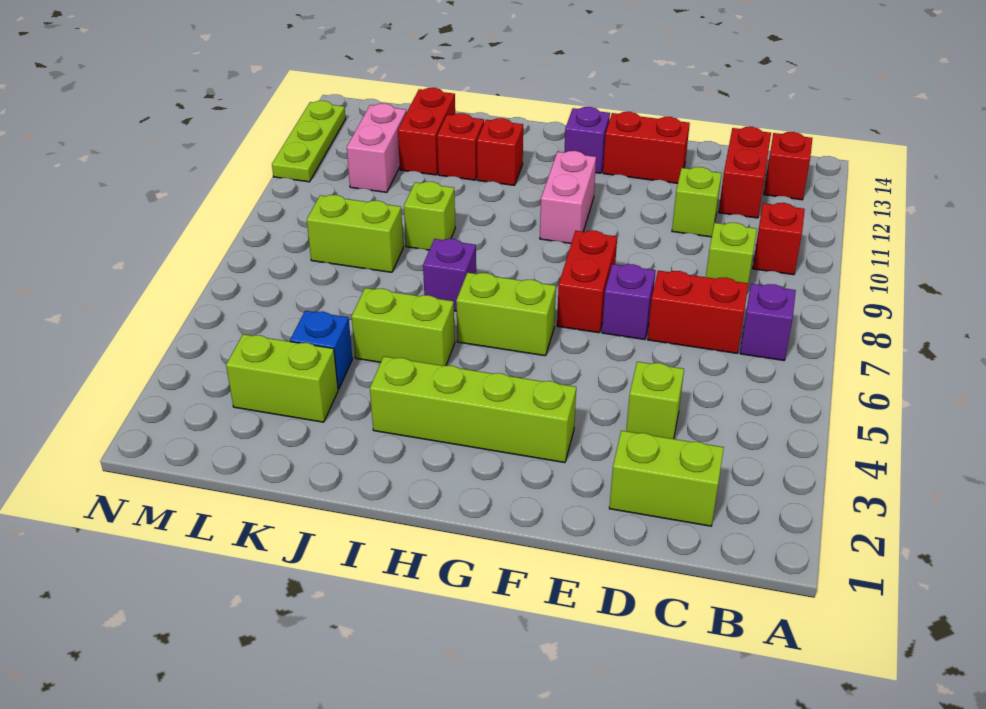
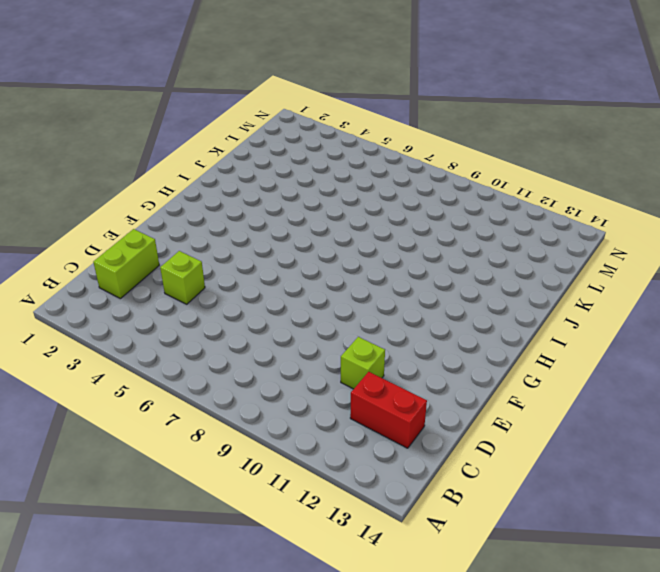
none -> purple 1x1 brick [740,284,796,361]
none -> red 1x1 brick [753,203,805,275]
none -> red 1x1 brick [764,132,812,200]

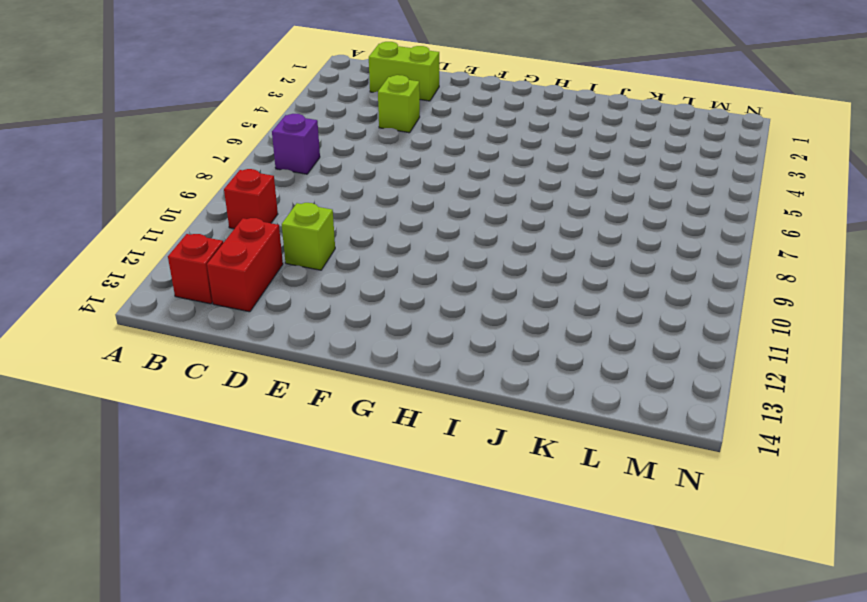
none -> red 1x2 brick [647,271,748,353]
none -> lime 1x1 brick [706,223,757,283]
none -> purple 1x1 brick [602,264,656,340]

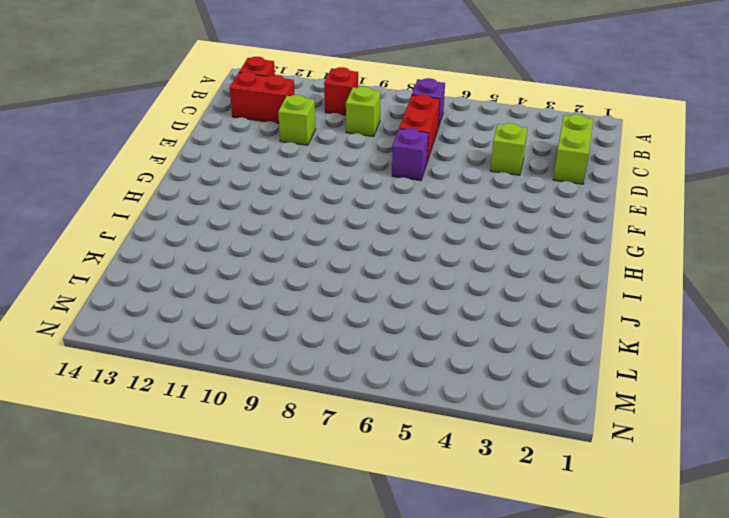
none -> red 1x2 brick [603,112,690,183]
none -> lime 1x4 brick [370,356,576,463]
none -> red 1x2 brick [557,231,617,333]

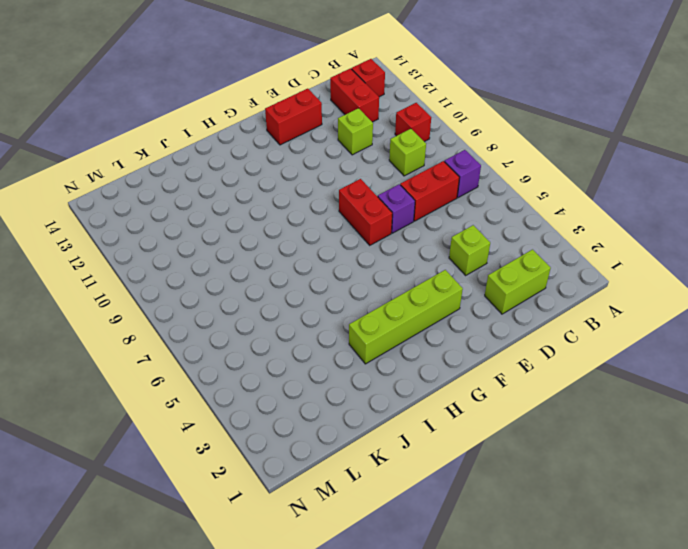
none -> lime 1x2 brick [456,273,556,356]
none -> pink 1x2 brick [540,151,596,243]
none -> purple 1x1 brick [564,107,610,173]

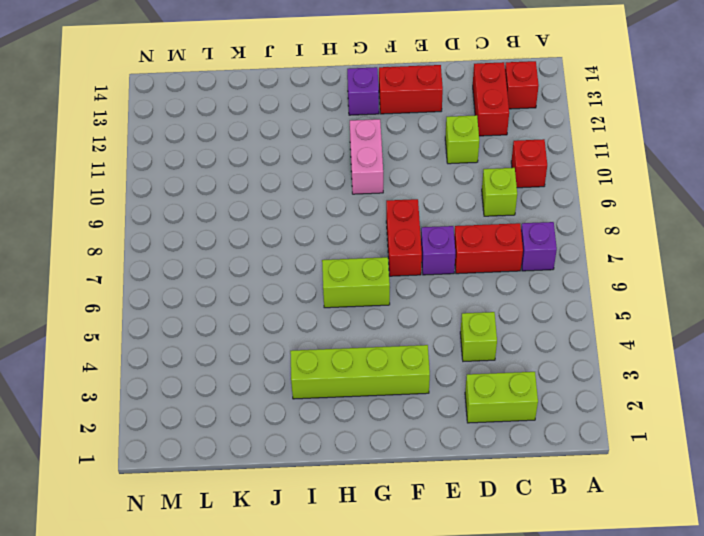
none -> lime 1x2 brick [352,288,455,366]
none -> purple 1x1 brick [423,239,476,311]
none -> red 1x1 brick [477,118,523,185]

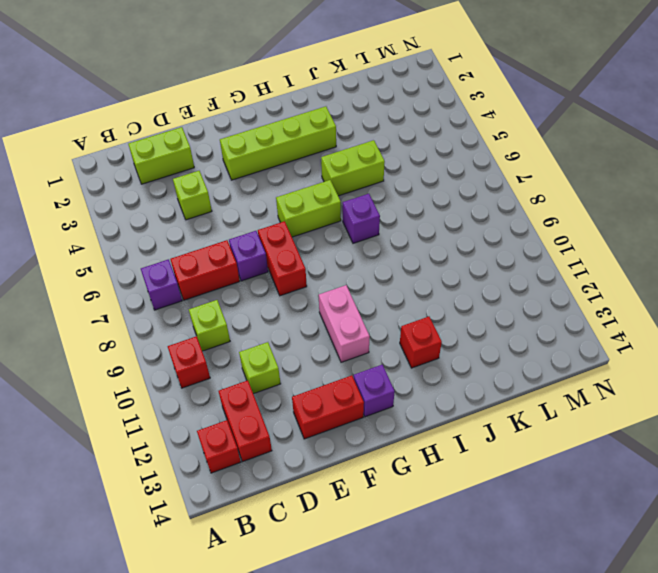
none -> lime 1x1 brick [404,182,455,250]
none -> red 1x1 brick [437,113,484,180]
none -> lime 1x2 brick [226,334,338,422]

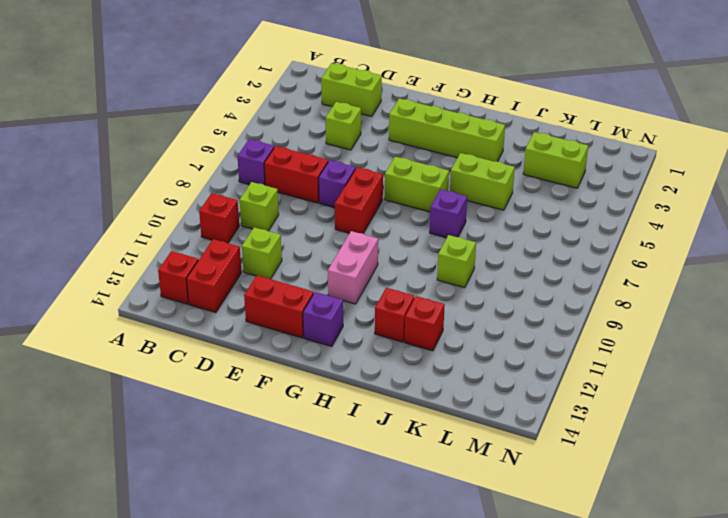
none -> blue 1x1 brick [290,311,352,389]
none -> lime 1x2 brick [307,195,403,272]
none -> red 1x2 brick [398,88,455,175]

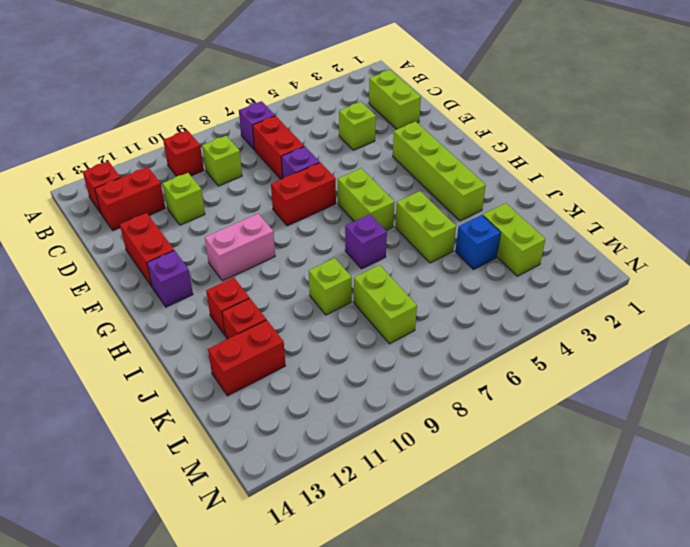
none -> pink 1x2 brick [347,104,407,192]
none -> lime 1x3 plate [272,101,346,182]

